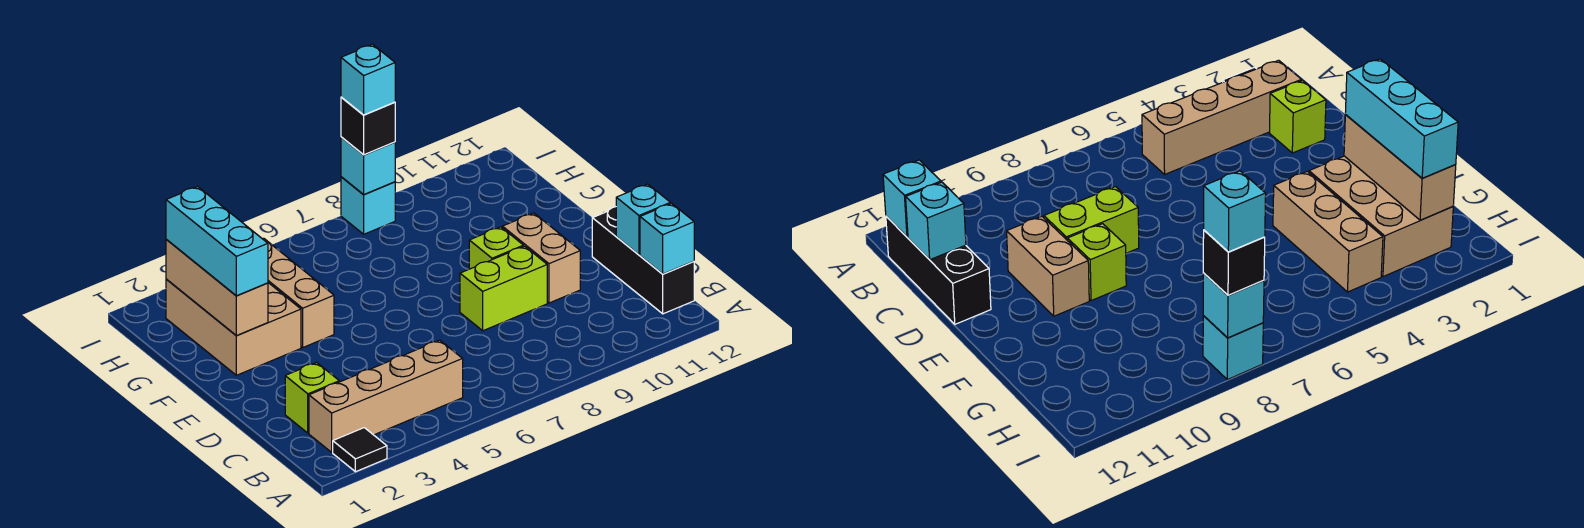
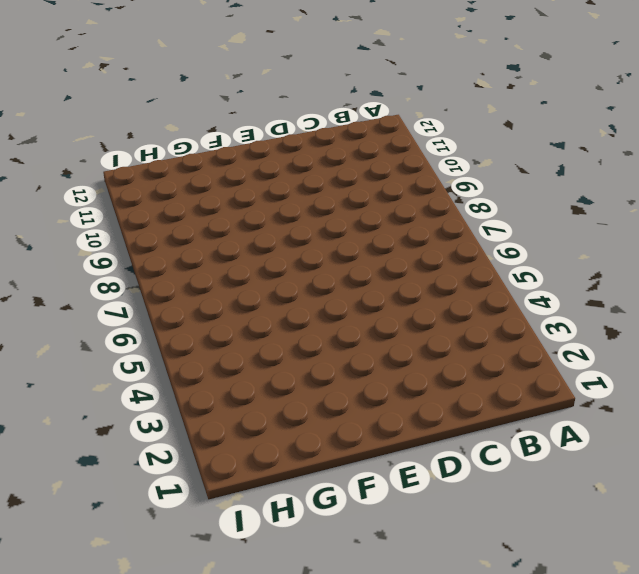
none -> black 1x1 tile [333,428,387,472]
none -> tan 1x4 brick [309,340,463,452]
none -> black 1x3 brick [592,207,694,314]

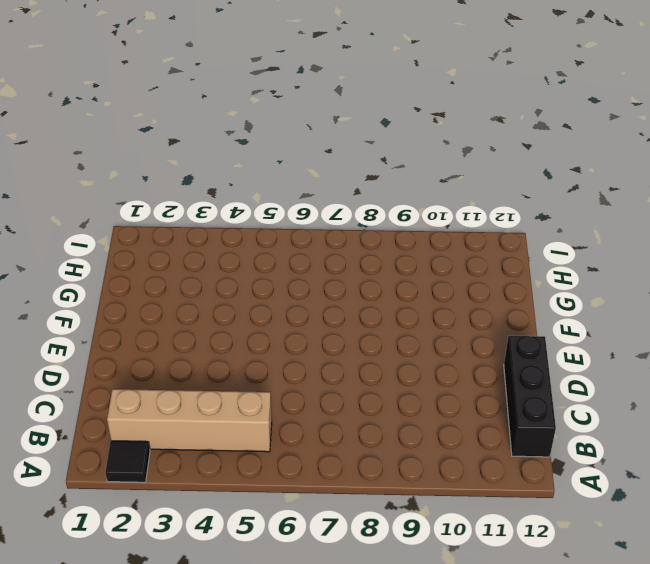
none -> lime 1x1 brick [285,363,339,433]
none -> lime 1x2 brick [460,246,547,331]
none -> tan 1x2 brick [502,213,580,303]

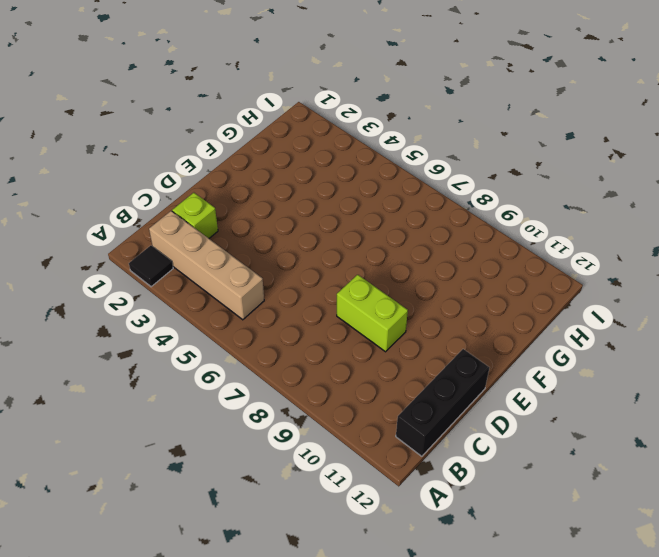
none -> tan 1x2 brick [502,213,580,303]
none -> lime 1x1 brick [469,227,524,269]
none -> tan 2x3 brick [166,279,301,375]

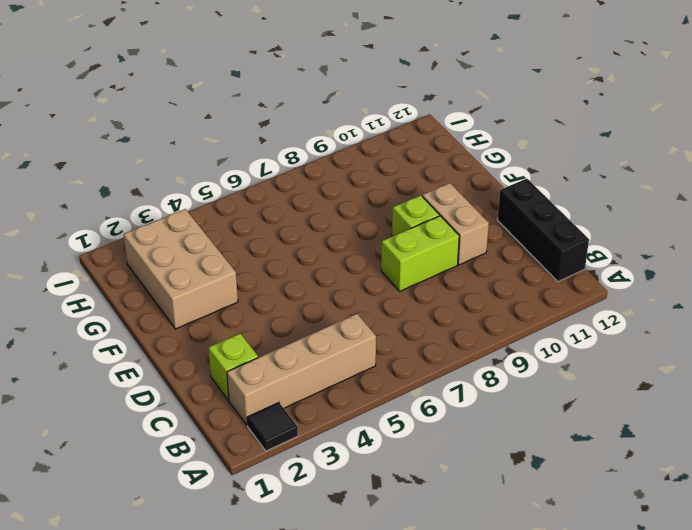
none -> tan 1x3 brick [263,238,334,347]
none -> cyan 1x1 brick [341,177,395,234]
none -> cyan 1x1 brick [640,203,694,274]

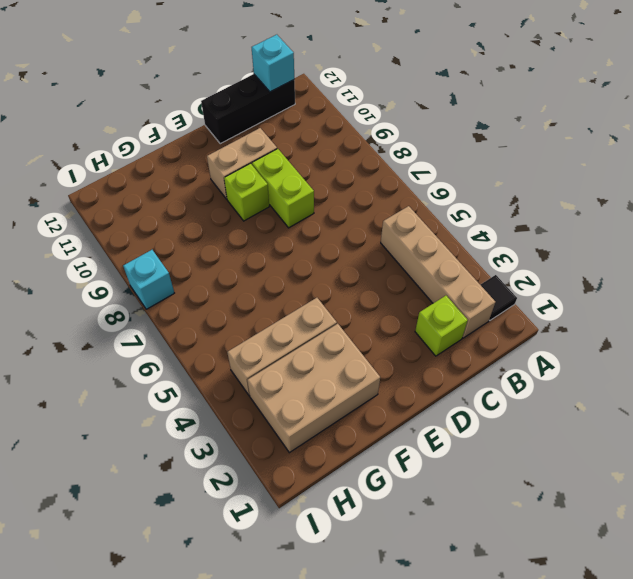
none -> cyan 1x1 brick [616,184,670,255]
none -> tan 1x3 brick [166,240,268,336]
none -> cyan 1x1 brick [341,137,395,195]

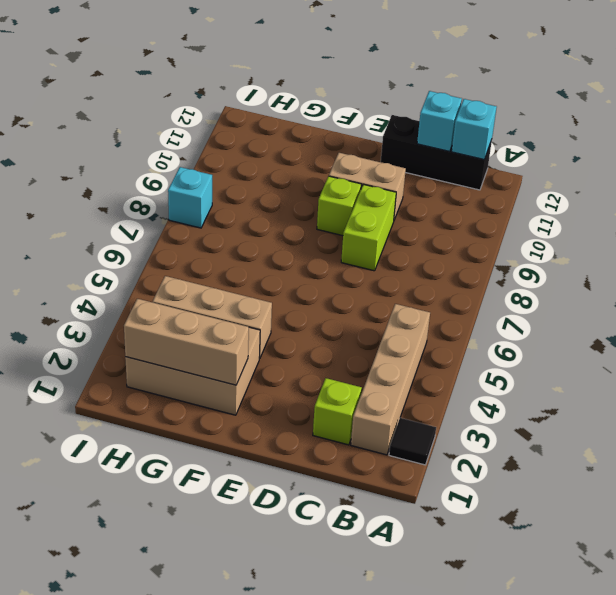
none -> cyan 1x1 brick [341,137,395,195]
none -> cyan 1x3 brick [166,187,268,296]
none -> black 1x1 brick [341,97,395,155]

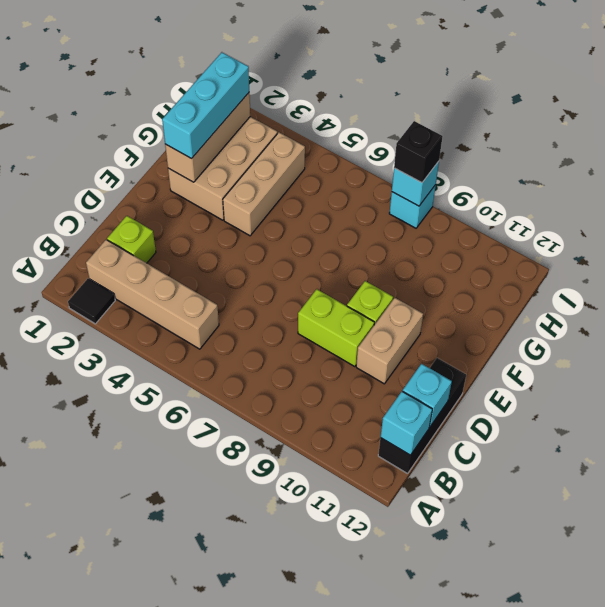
none -> cyan 1x1 brick [341,44,395,115]

